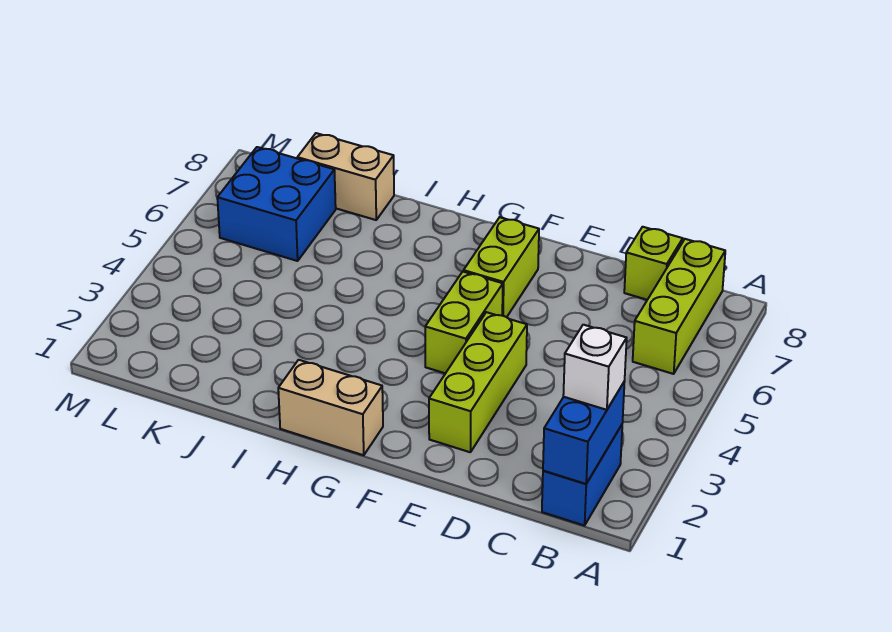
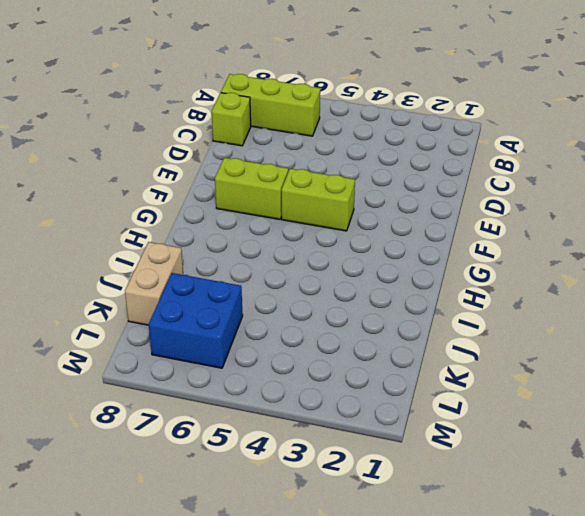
none -> blue 1x2 brick [542,425,622,526]
none -> lime 1x3 brick [429,312,527,452]

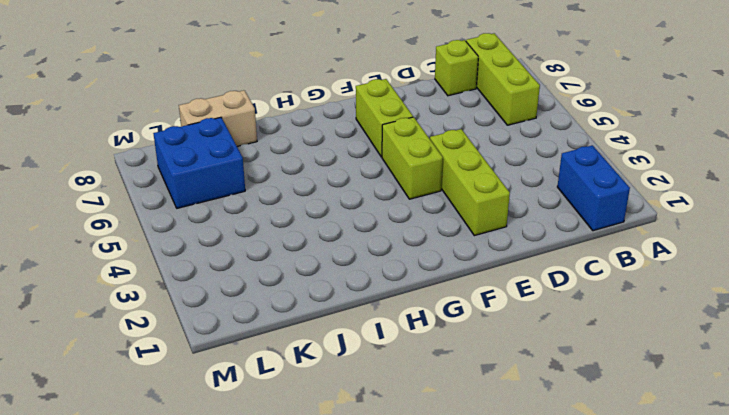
none -> tan 1x2 brick [278,360,383,455]
none -> blue 1x2 brick [543,381,625,484]

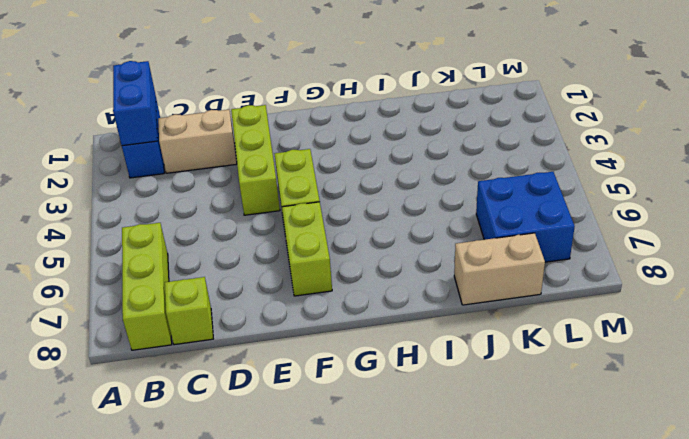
tan 1x2 brick [158,110,237,173] -> tan 1x2 brick moved to [278,360,383,455]
none -> white 1x1 brick [563,325,627,410]

